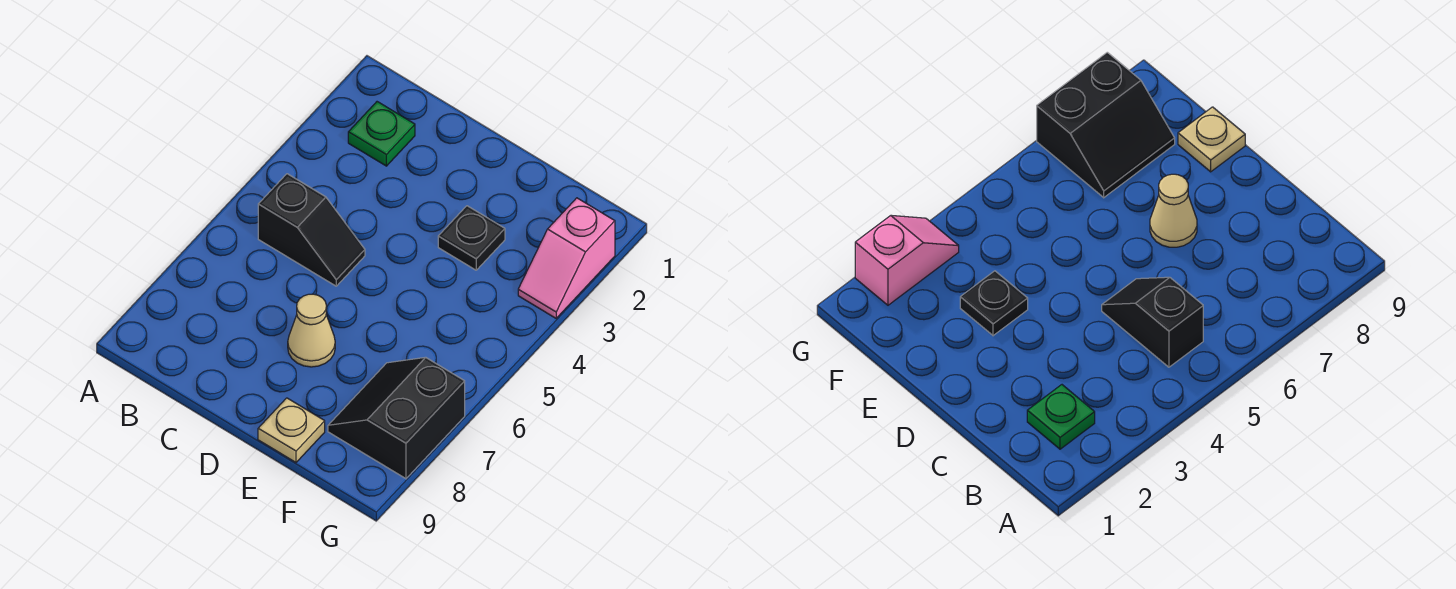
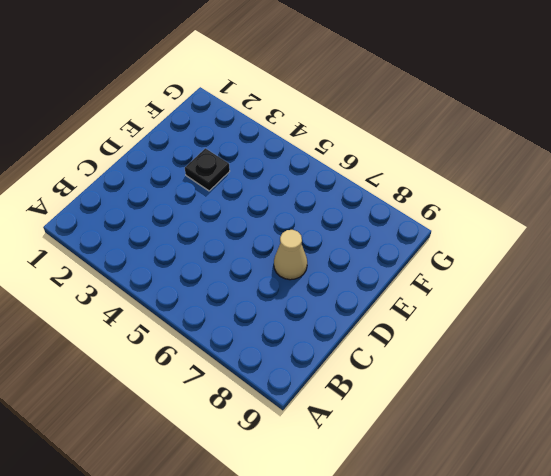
none -> green 1x1 plate [348,102,415,166]
none -> black 1x2 slope [258,174,365,286]

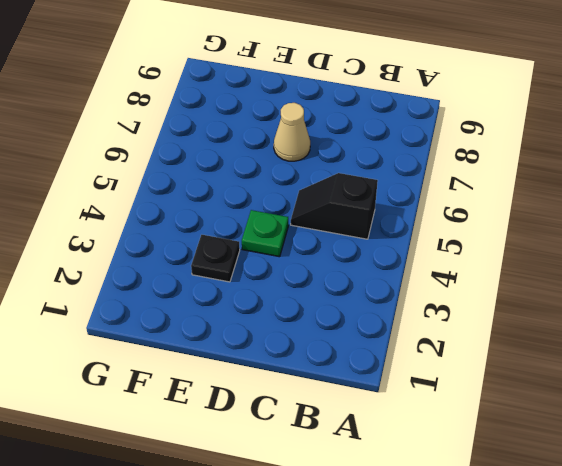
green 1x1 plate [242,210,288,257] -> green 1x1 plate moved to [348,102,415,166]
none -> tan 1x1 plate [258,398,325,462]
none -> black 2x2 slope [328,357,465,479]

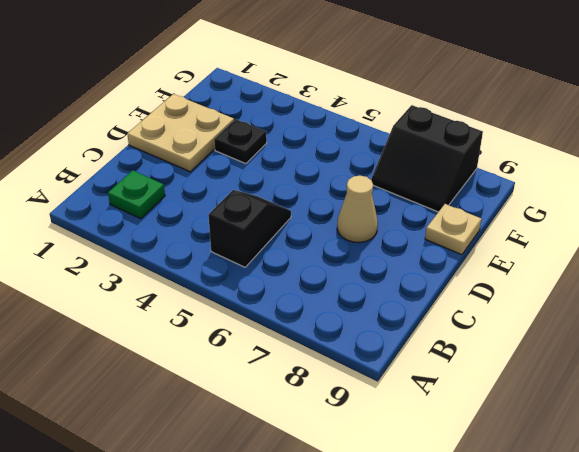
tan 2x2 plate [127,94,234,172] -> none
none -> pink 1x2 slope [518,198,615,318]

